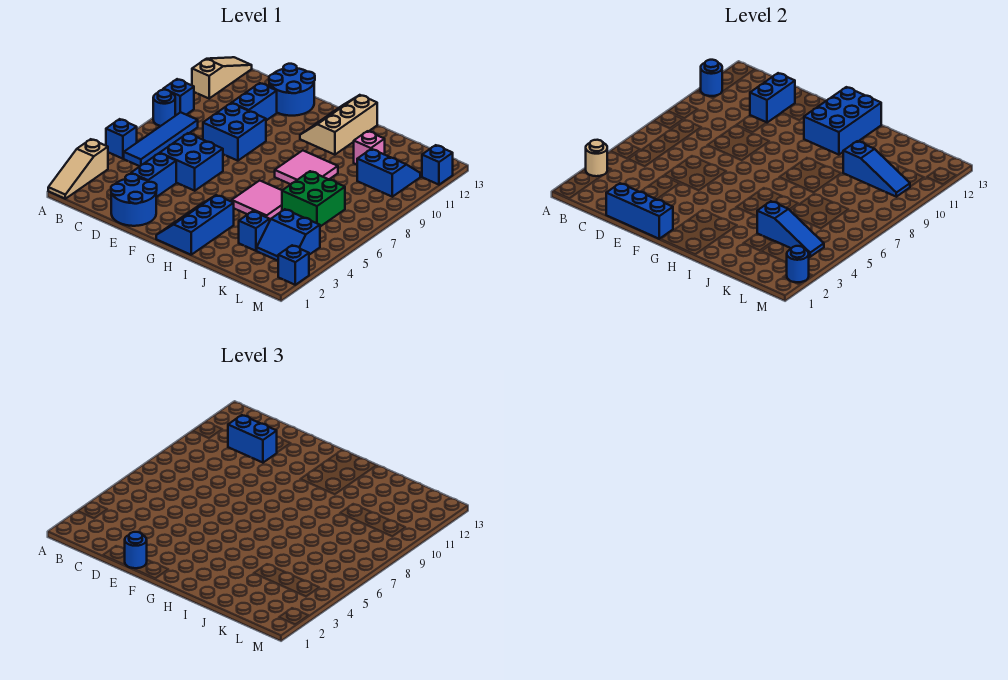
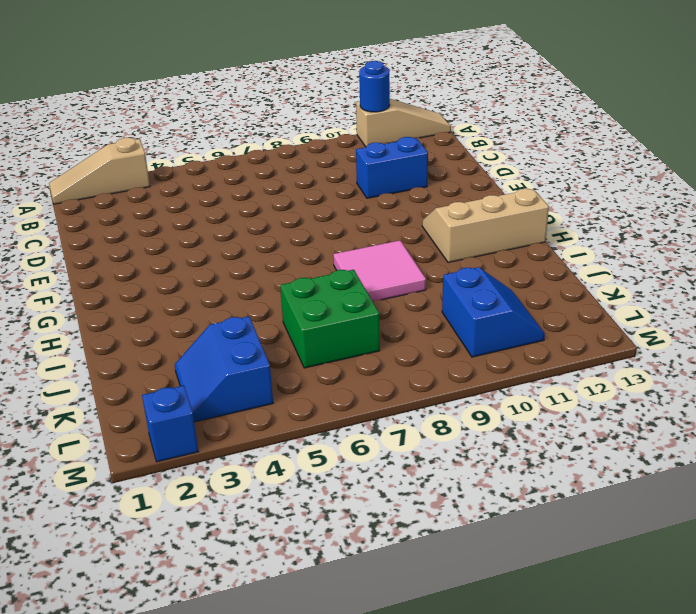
none -> blue 1x1 brick [106,119,137,159]
none -> blue 1x1 round brick [153,90,175,126]
none -> blue 1x1 brick [163,79,194,116]
none -> blue 1x4 tile [124,112,198,166]

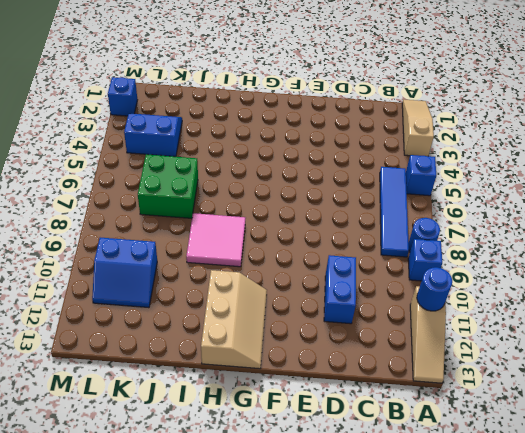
none -> blue 2x2 round brick [111,174,157,226]
none -> blue 1x2 brick [131,153,176,197]
none -> blue 2x2 brick [160,133,223,191]
none -> blue 2x2 brick [203,103,266,161]

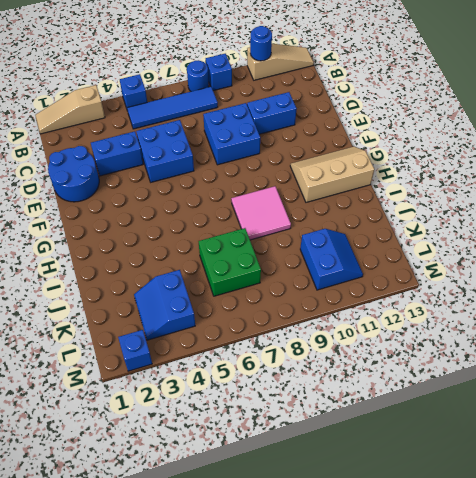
none -> blue 2x2 round brick [269,64,315,116]
none -> blue 2x3 slope [156,195,234,255]
none -> pink 2x2 tile [232,180,282,220]
none -> blue 1x1 brick [239,211,270,251]

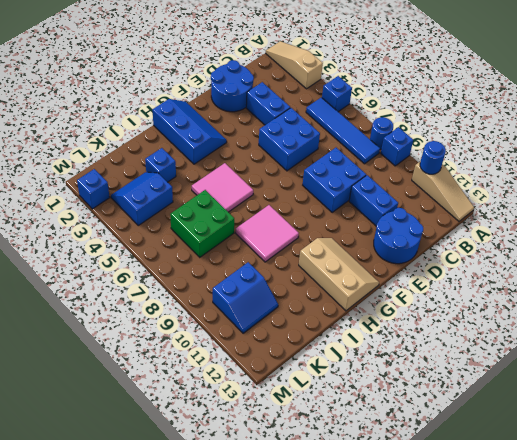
none -> pink 1x1 brick [354,131,385,164]
none -> blue 1x1 brick [422,145,453,185]
none -> tan 1x1 round brick [586,140,607,176]
none -> blue 1x3 brick [606,183,673,239]

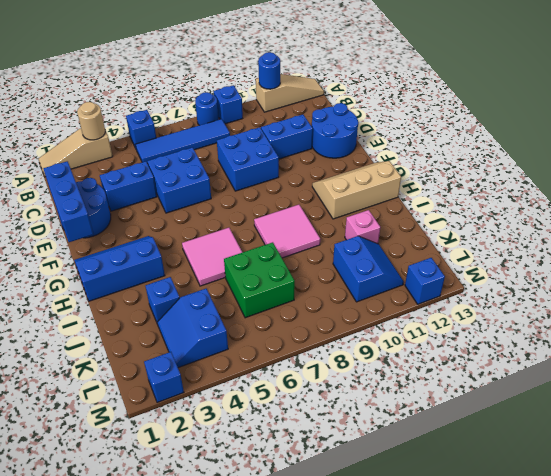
none -> blue 1x2 brick [750,73,795,123]
none -> blue 2x3 brick [804,87,881,155]
none -> blue 1x3 slope [757,201,824,257]
none -> blue 1x3 slope [843,141,910,197]

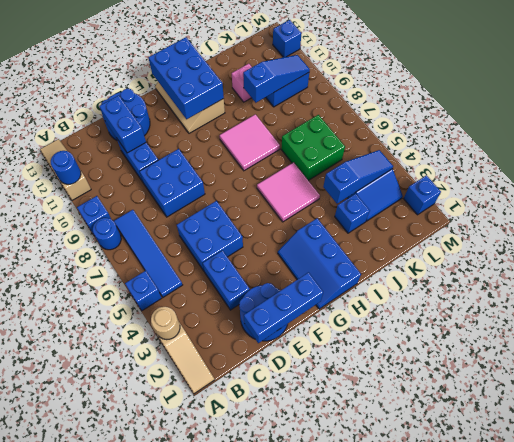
none -> blue 1x1 round brick [786,246,809,282]
none -> blue 1x2 brick [228,415,277,463]
none -> blue 1x1 round brick [125,532,147,568]

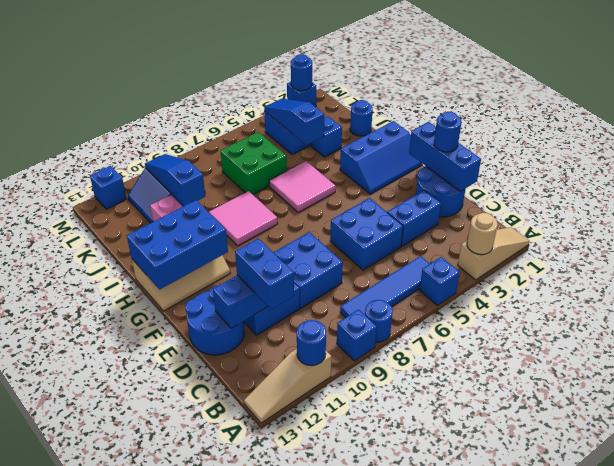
blue 1x1 round brick [350,100,373,136] -> none

